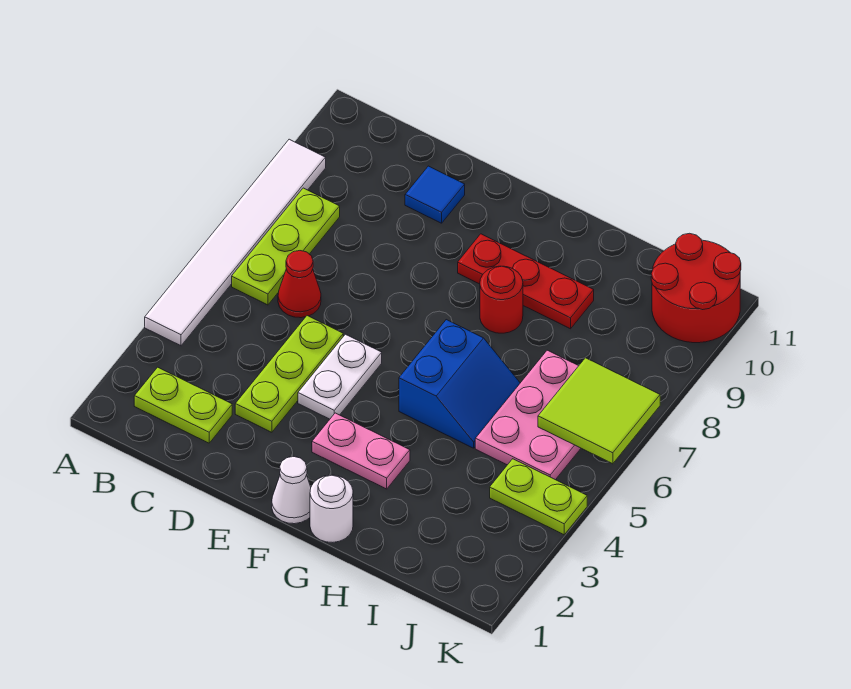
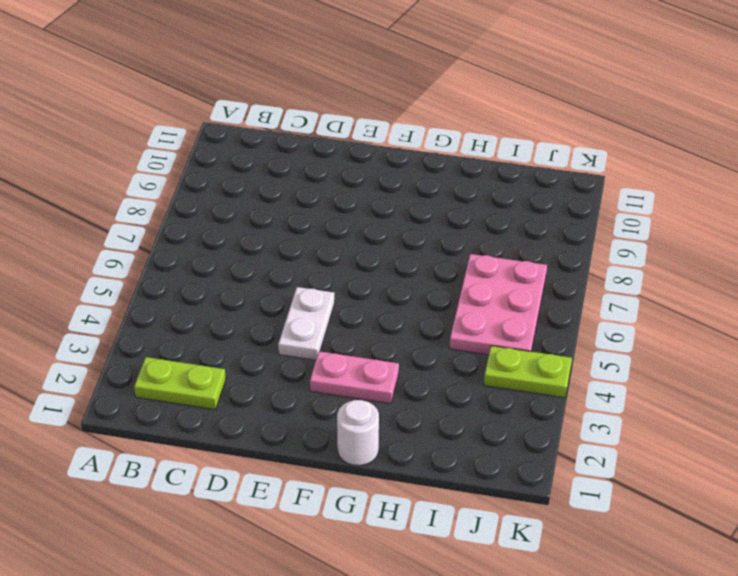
none -> white 1x6 tile [145,139,326,346]
none -> lime 1x3 plate [232,188,340,305]
none -> red 1x1 cone [278,251,321,318]

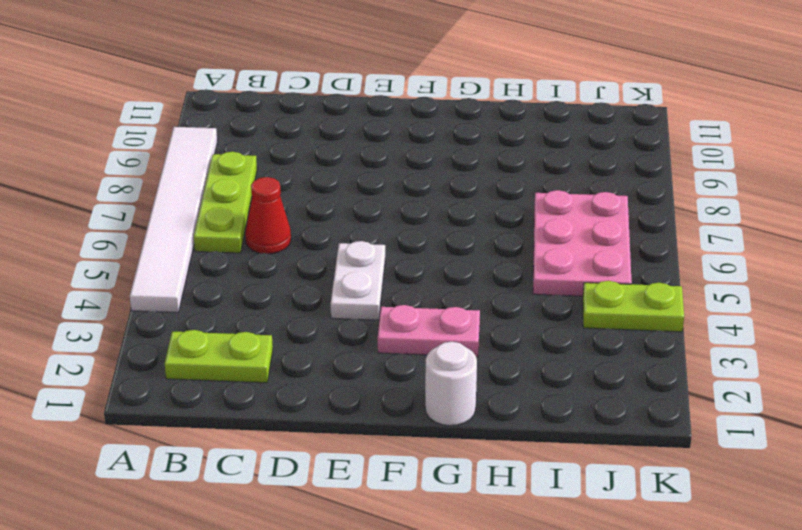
none -> lime 1x3 plate [235,316,343,432]
none -> blue 1x1 tile [405,166,465,223]
none -> white 1x1 cone [272,457,311,524]

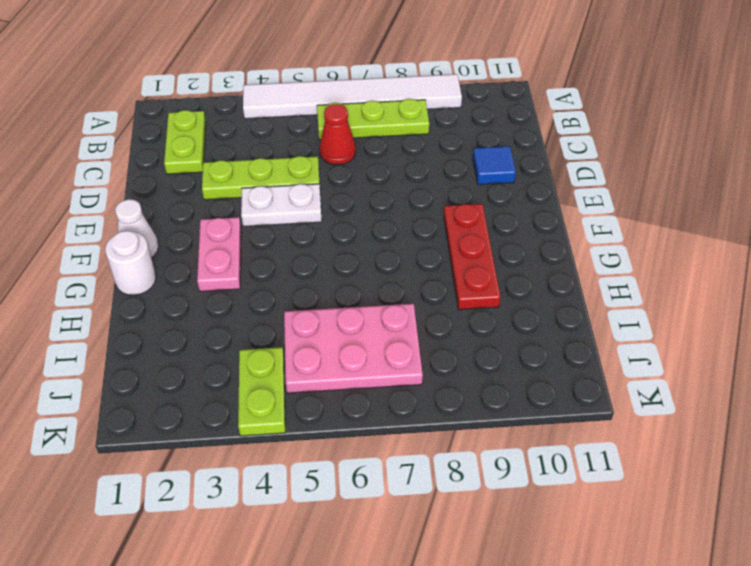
none -> blue 2x2 slope [399,320,520,448]
none -> red 1x1 round brick [480,266,523,333]
none -> red 2x2 round brick [651,233,741,343]

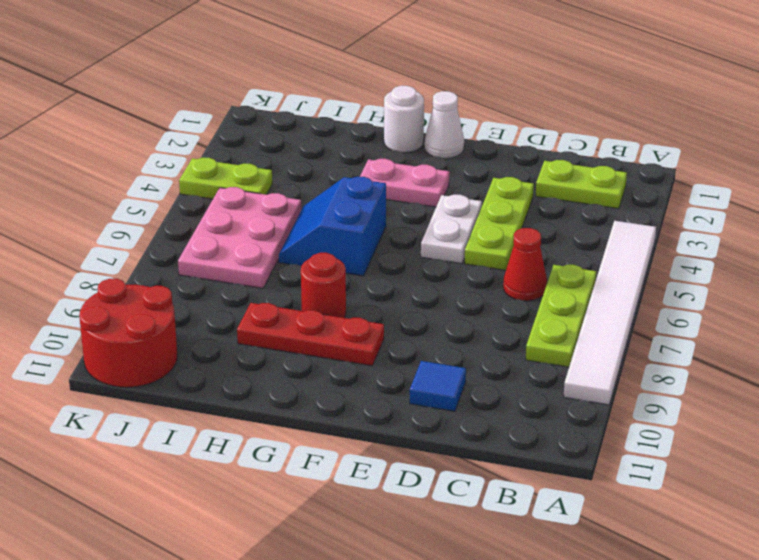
none -> lime 2x2 tile [538,358,660,464]

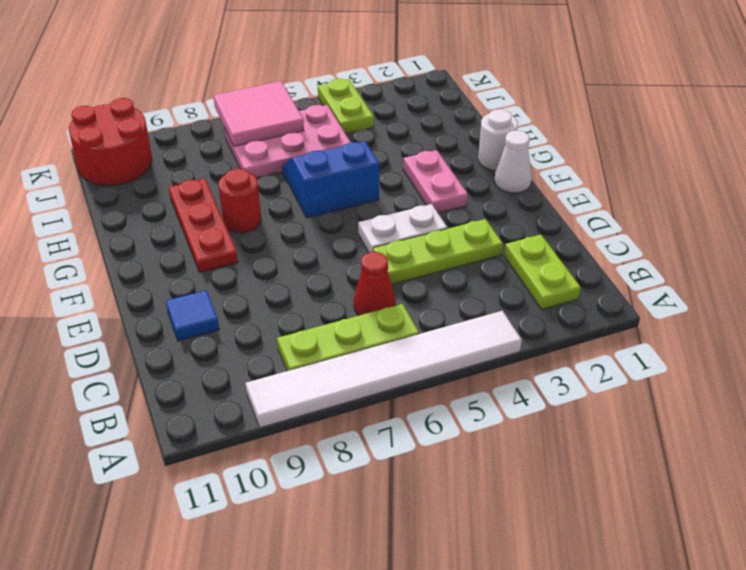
pink 2x2 tile [213,81,304,146] -> lime 2x2 tile [538,358,660,464]

